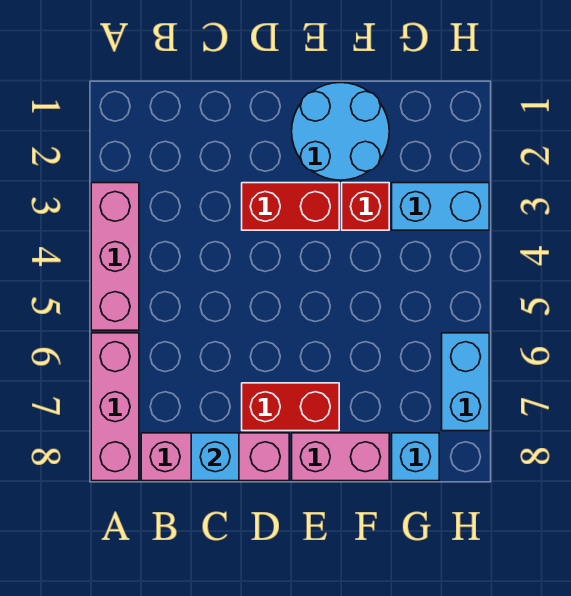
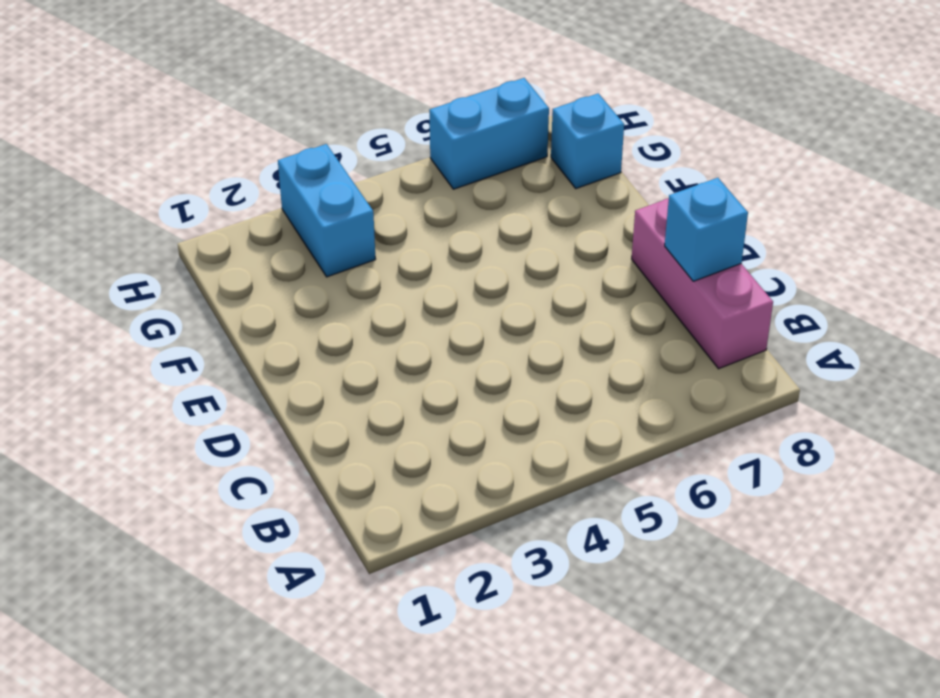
none -> pink 1x3 brick [91,183,139,330]
none -> pink 1x3 brick [91,333,139,481]
none -> red 1x2 brick [242,183,339,230]

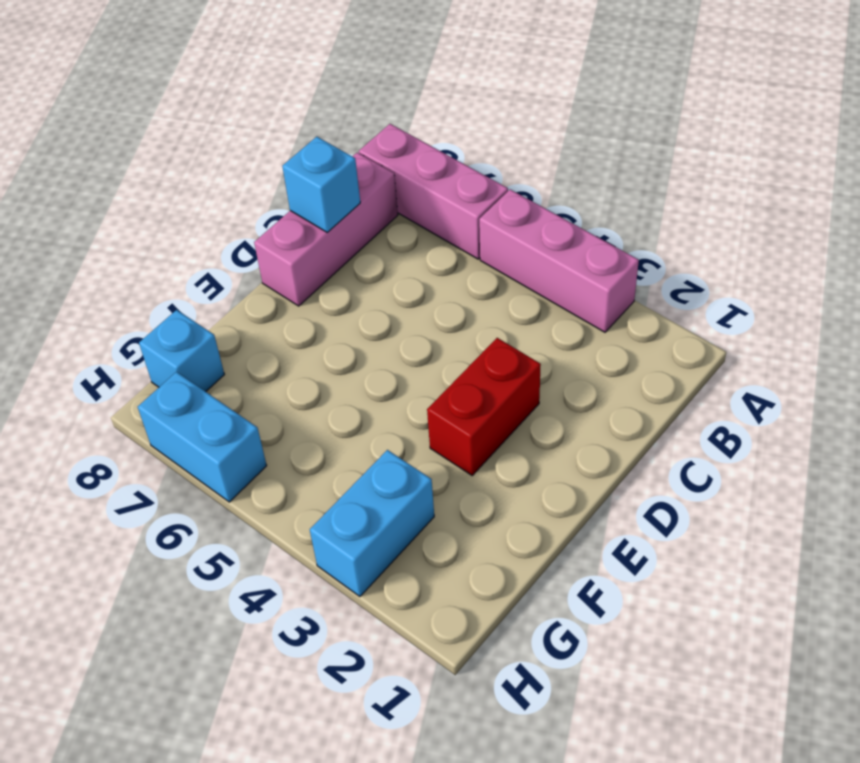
none -> red 1x2 brick [242,383,339,431]
none -> cyan 2x2 round brick [292,83,389,180]
none -> pink 1x2 brick [292,433,389,481]

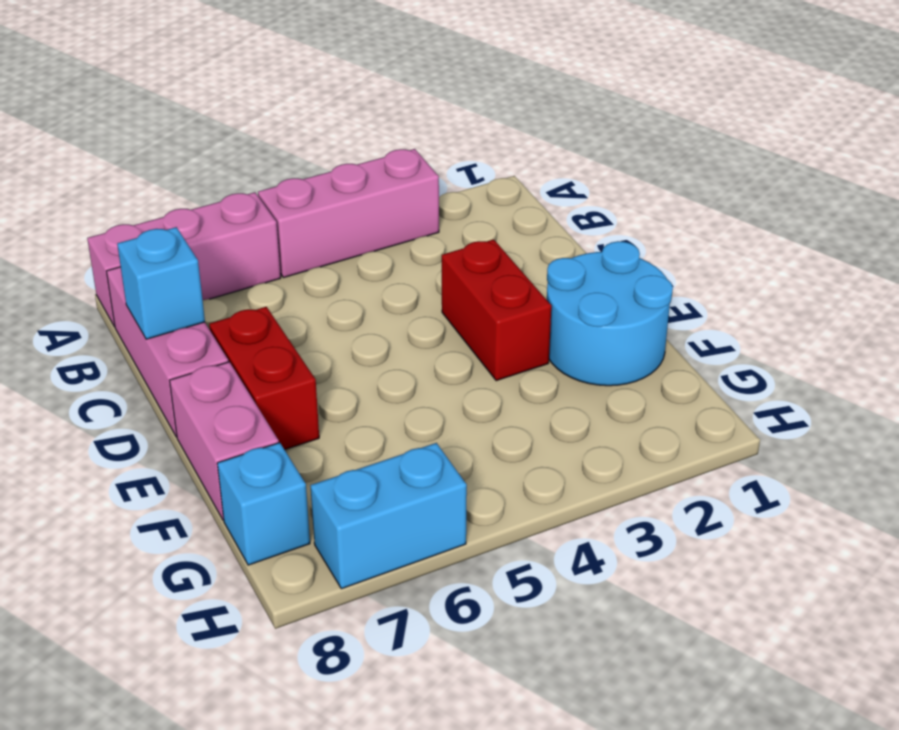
none -> red 1x1 brick [342,183,389,230]
none -> cyan 1x2 brick [392,183,489,230]

